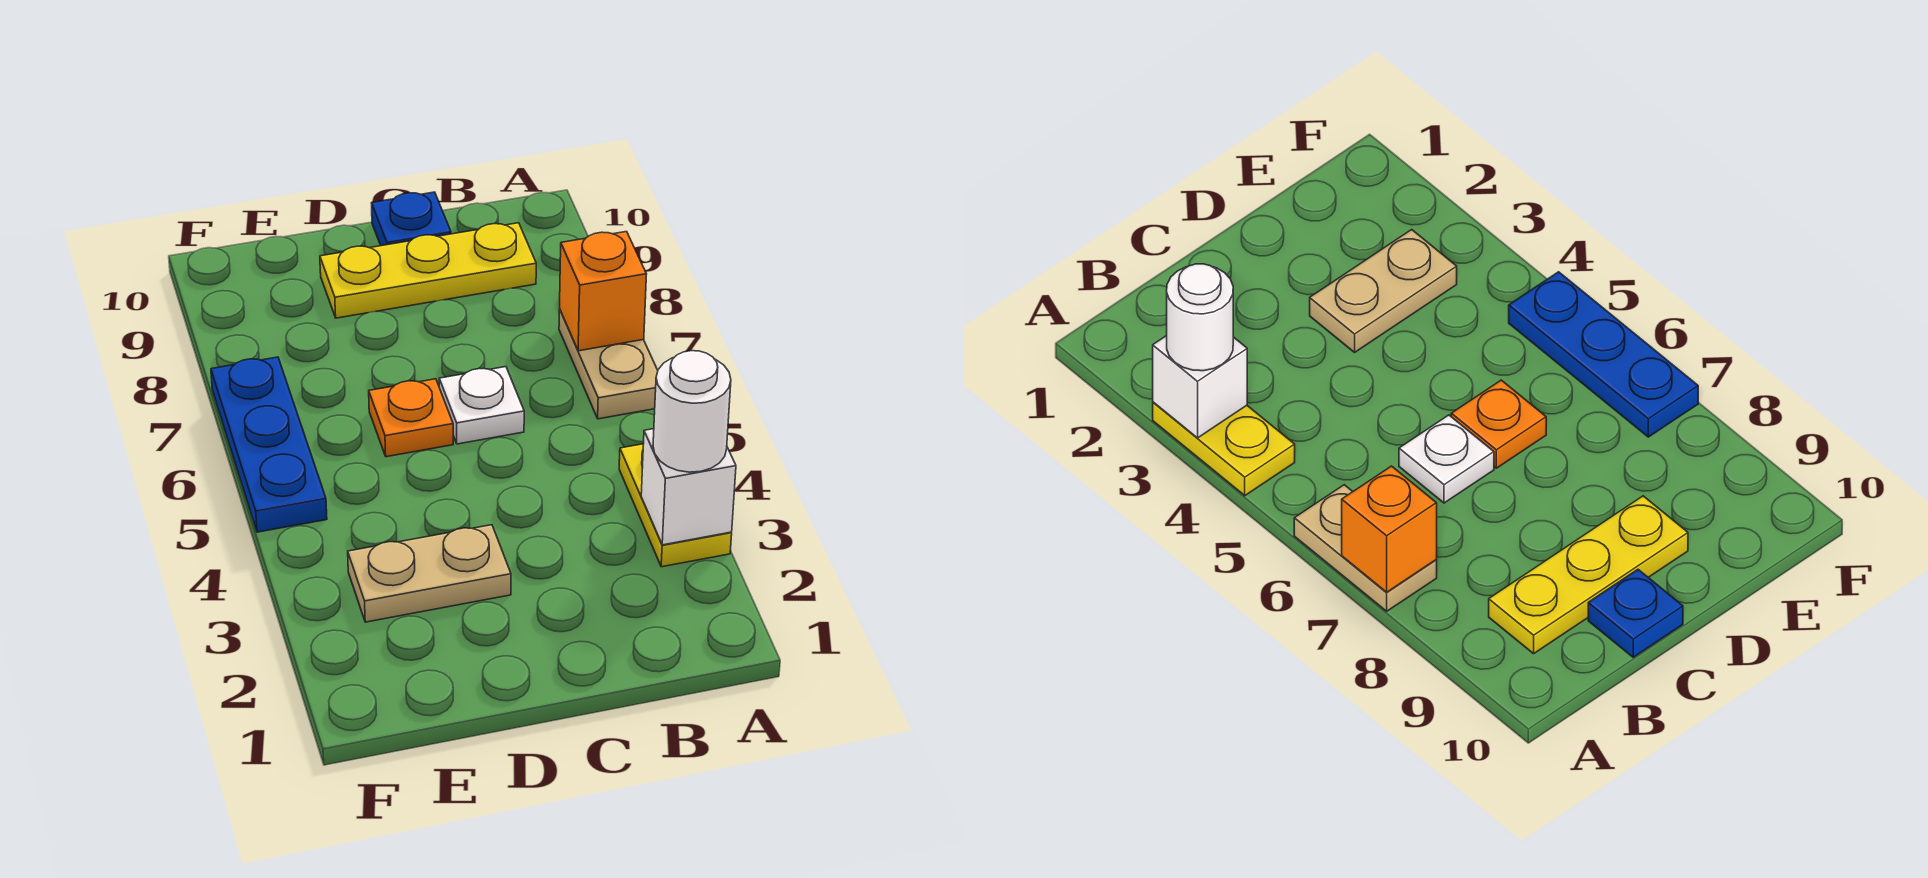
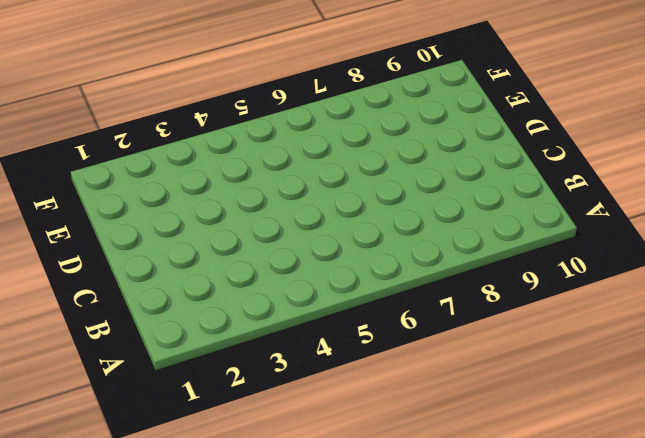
none -> yellow 1x2 plate [619,444,732,567]
none -> tan 1x2 plate [559,309,658,419]

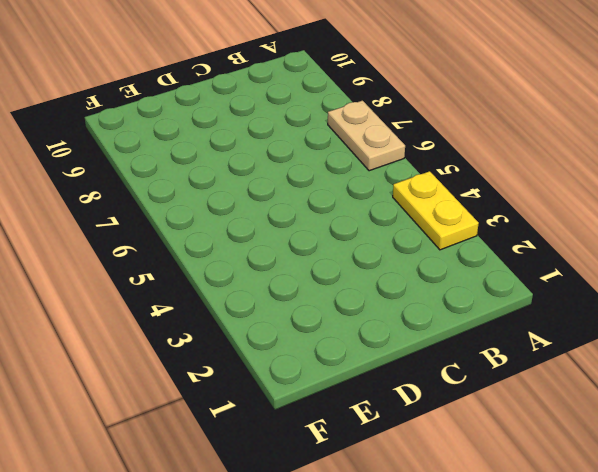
none -> yellow 1x3 plate [320,223,536,318]
none -> white 1x1 plate [439,367,524,444]

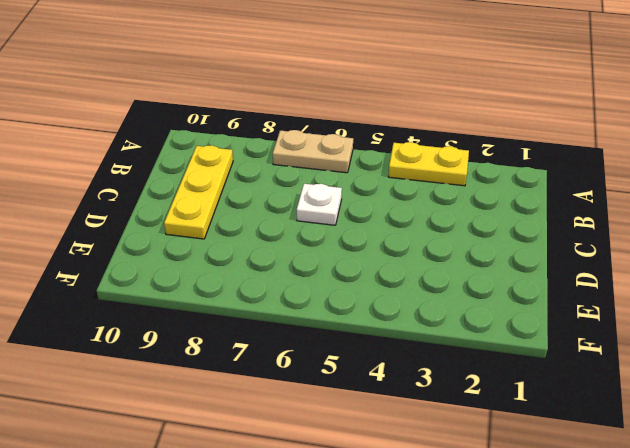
none -> blue 1x1 plate [372,192,451,246]
none -> tan 1x2 plate [348,525,511,622]

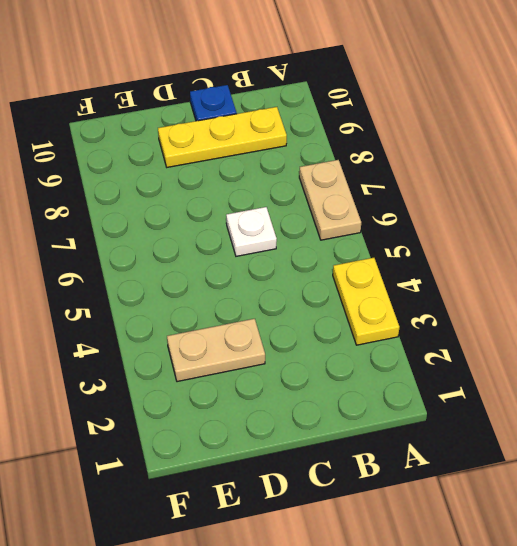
none -> orange 1x1 plate [369,379,453,457]
none -> blue 1x3 plate [211,357,327,532]

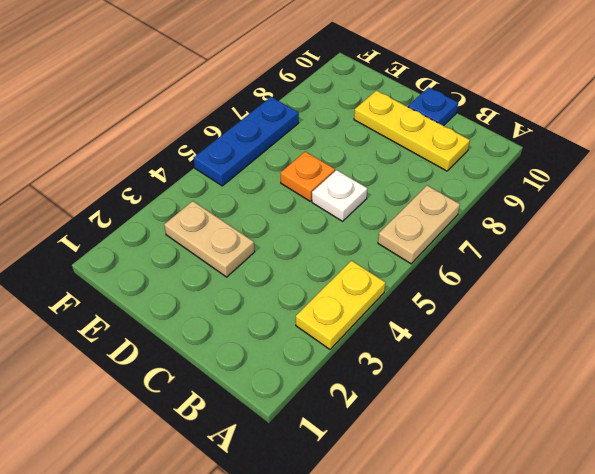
none -> white 1x1 brick [641,429,736,545]
none -> orange 1x1 brick [560,232,647,351]

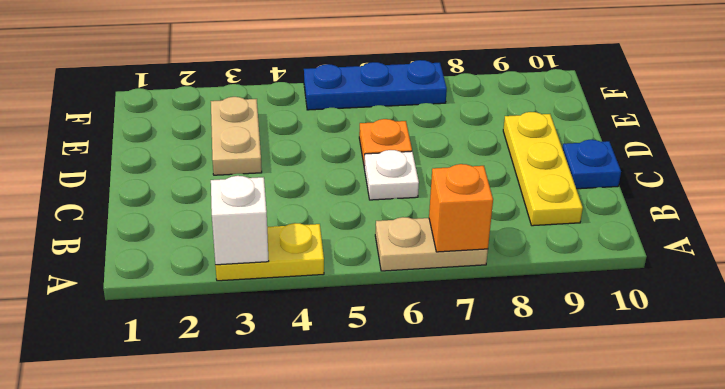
none -> white 1x1 round brick [653,351,731,472]

